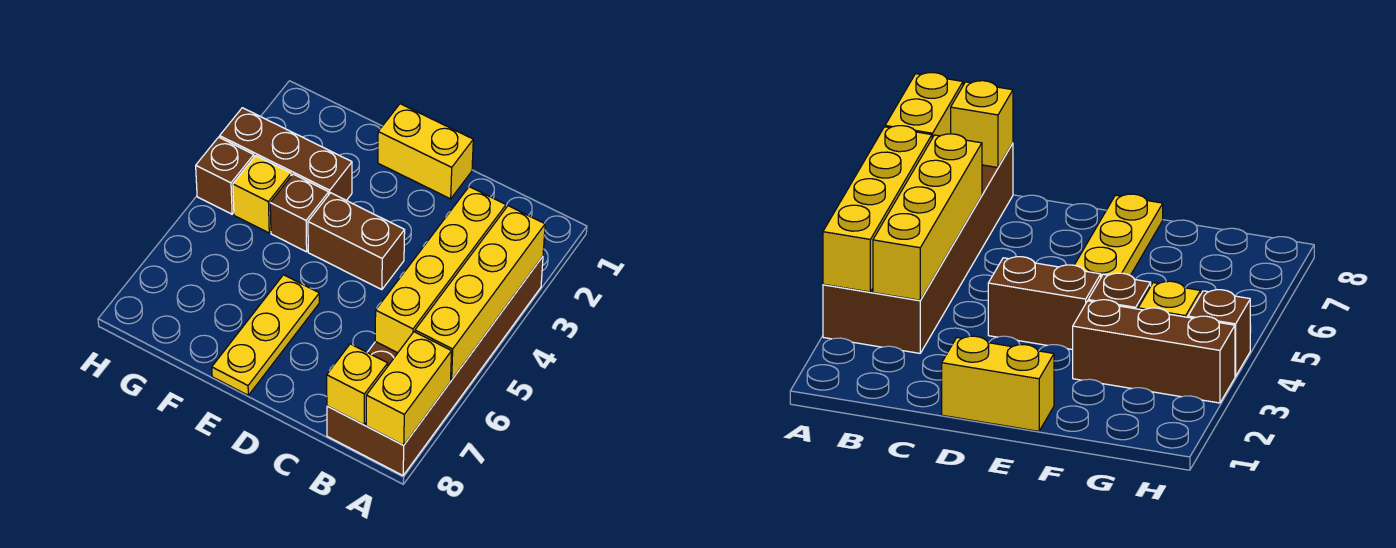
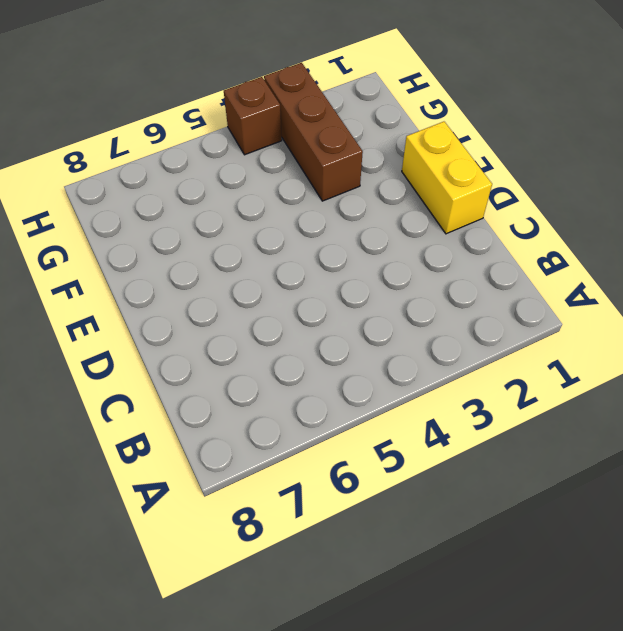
none -> brown 2x6 brick [327,257,543,475]
none -> brown 1x2 brick [308,193,405,290]
none -> yellow 1x3 plate [212,275,319,395]

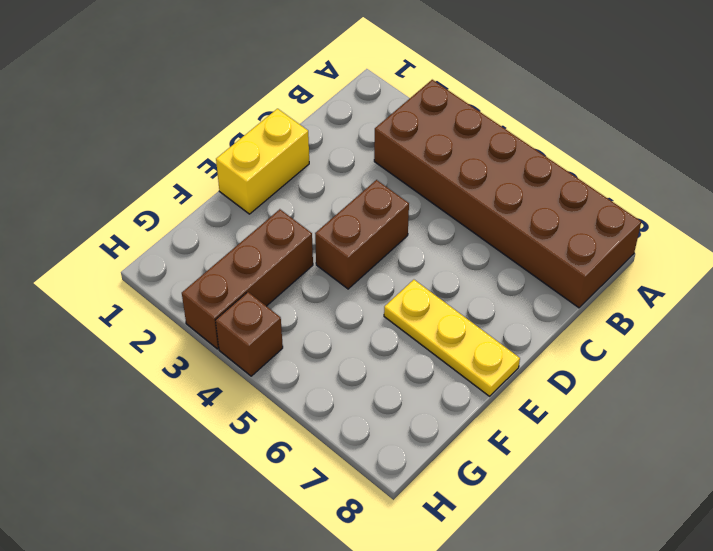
none -> brown 1x1 brick [270,174,329,252]
none -> yellow 1x1 brick [233,156,291,233]
none -> yellow 1x4 brick [415,206,545,380]

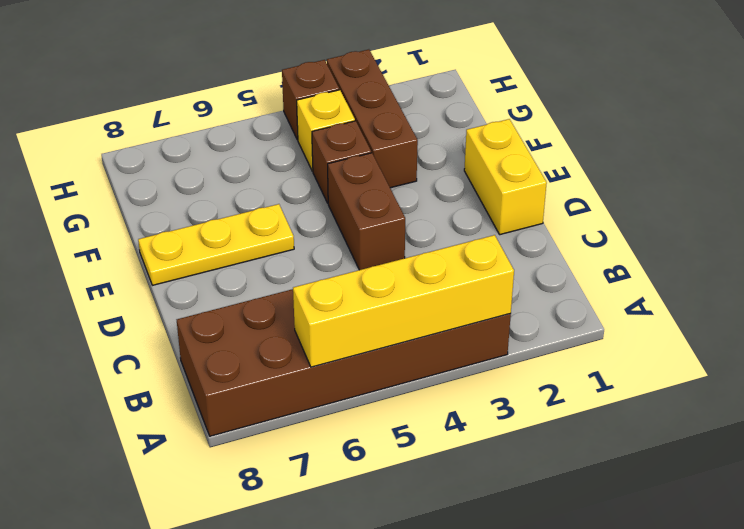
none -> yellow 1x2 brick [366,332,452,445]
none -> yellow 1x4 brick [375,187,506,353]
none -> yellow 1x1 brick [327,344,388,425]

